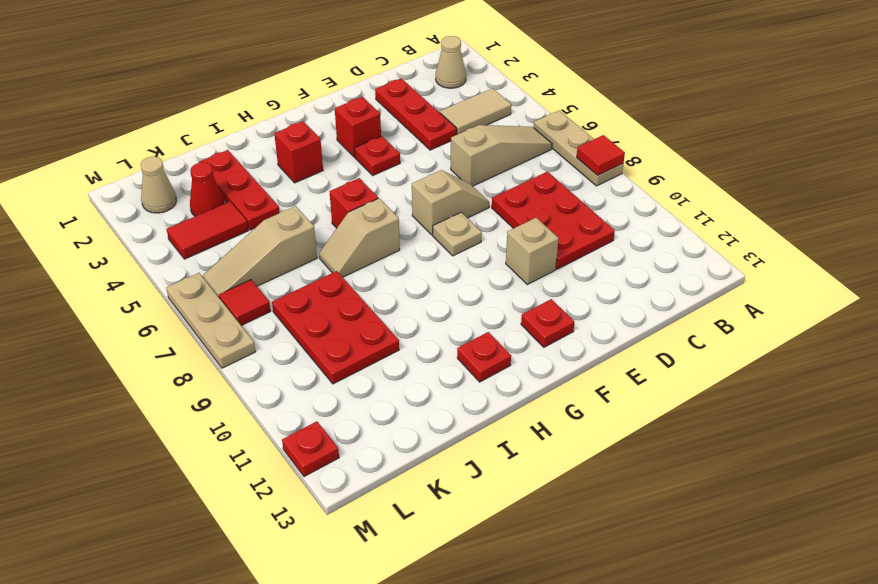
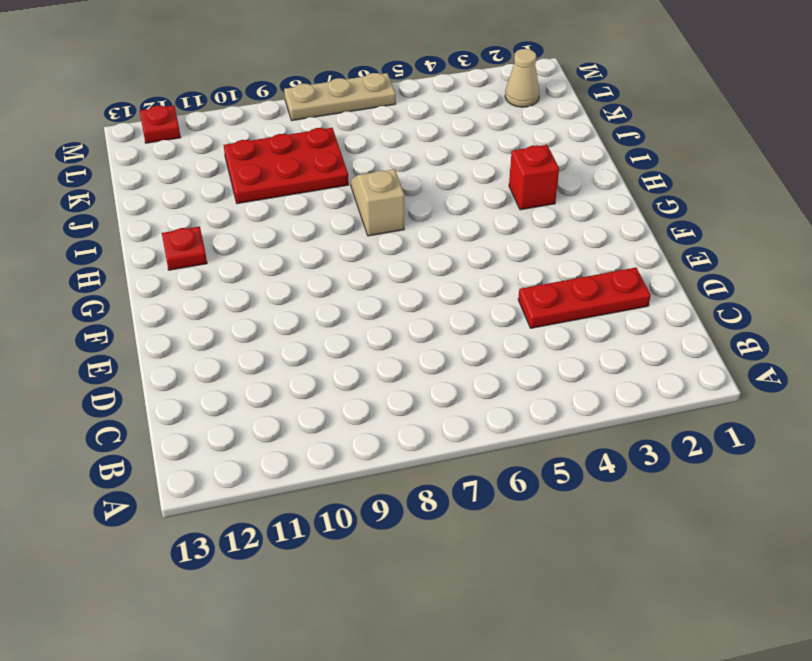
none -> tan 1x3 plate [534,111,623,186]
none -> tan 1x1 cone [436,36,466,88]
none -> tan 1x2 tile [439,88,511,135]

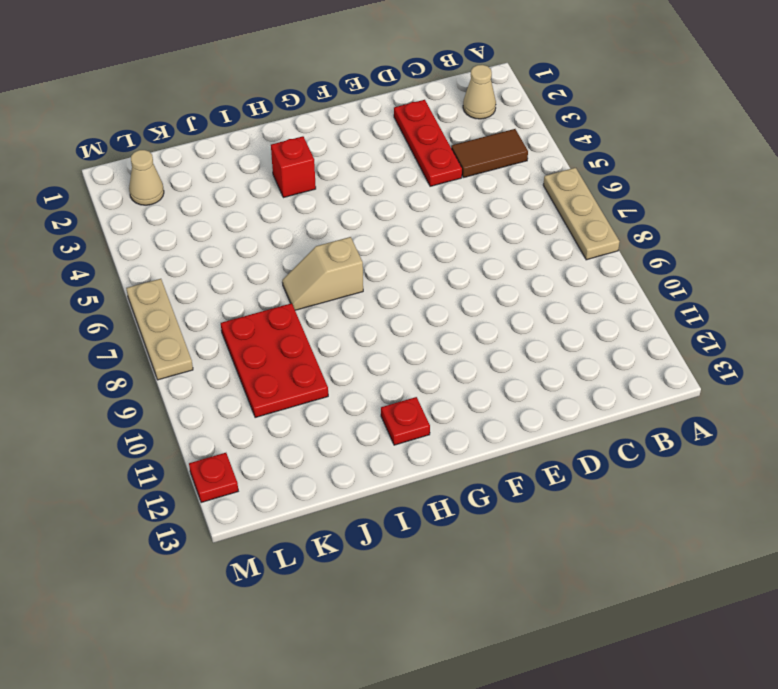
brown 1x2 tile [451,129,528,178] -> tan 1x2 tile [439,88,511,135]
none -> tan 1x3 slope [451,125,552,186]
none -> red 2x3 plate [492,172,615,269]
none -> tan 1x2 slope [412,170,489,235]

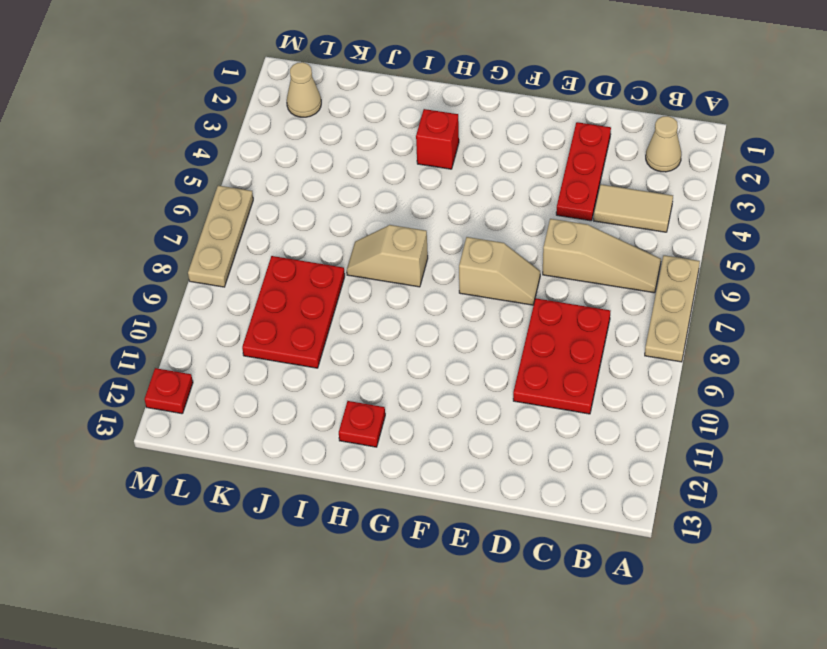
none -> tan 1x1 brick [506,218,559,284]
none -> red 1x1 brick [335,97,381,157]
none -> red 1x1 plate [354,136,400,175]

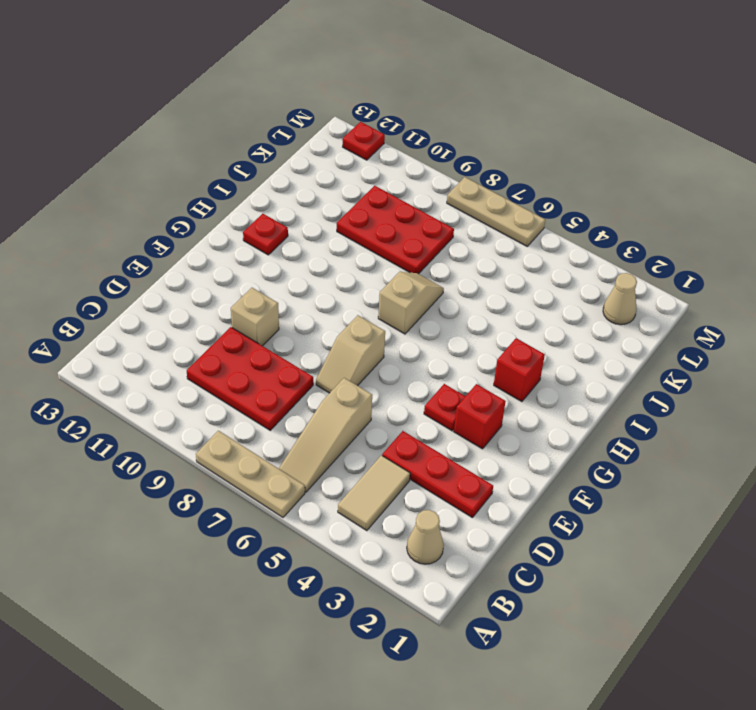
none -> tan 1x1 plate [433,212,482,256]
none -> red 1x1 plate [521,299,574,347]
none -> red 1x1 brick [330,178,378,228]

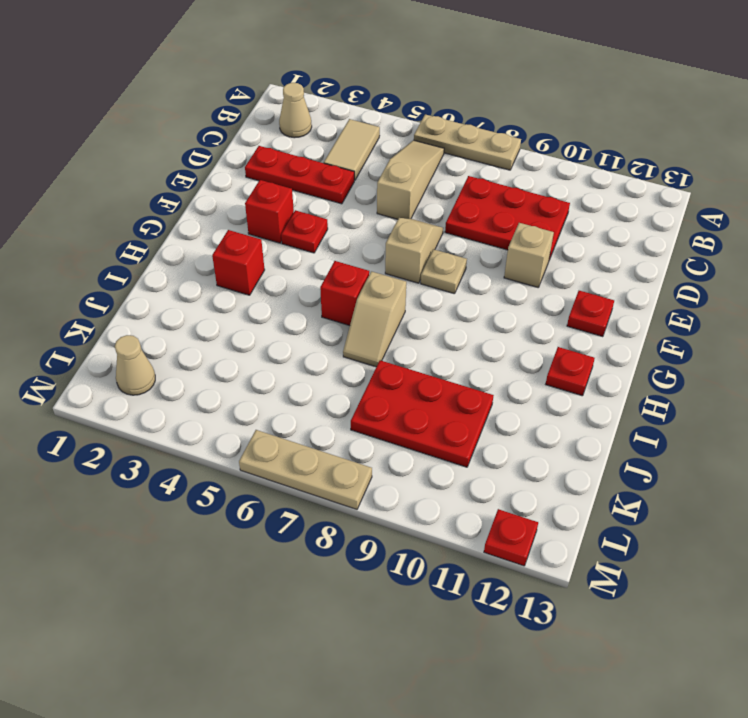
none -> red 1x3 plate [198,150,280,230]
none -> tan 1x3 slope [202,206,317,297]
none -> red 1x1 cone [190,163,225,216]

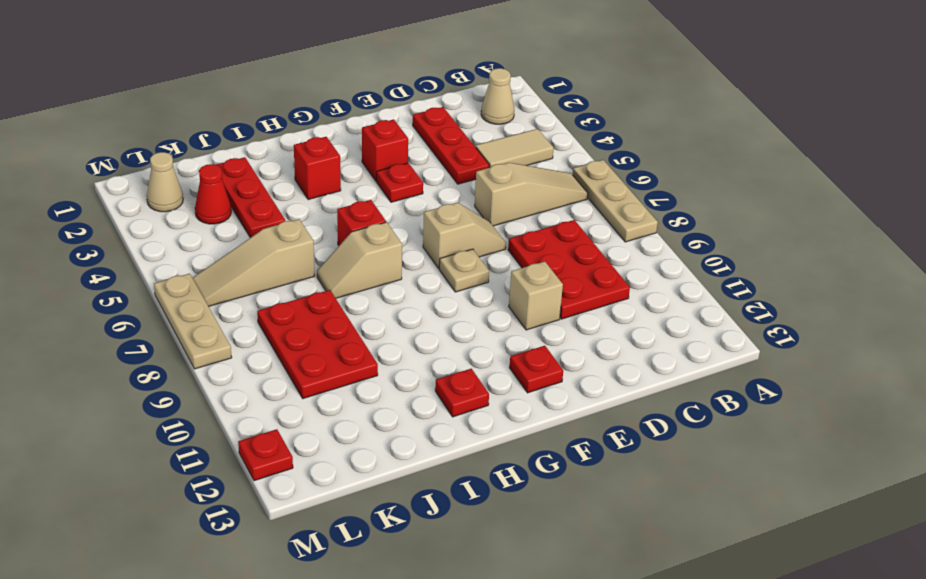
none -> red 1x2 tile [167,202,248,259]
none -> red 1x1 tile [219,280,271,325]
none -> red 1x1 tile [577,135,625,175]

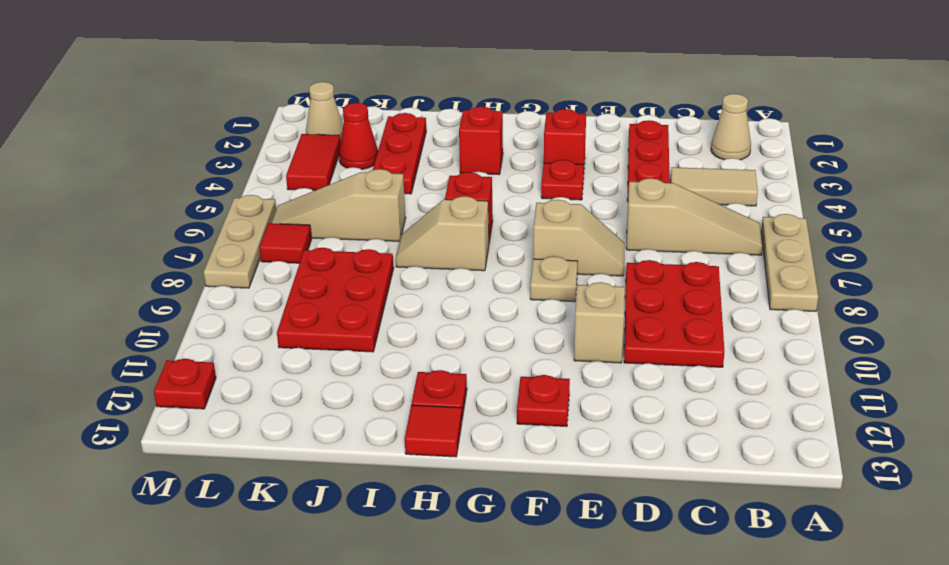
red 1x1 tile [405,405,462,457] -> red 1x1 tile moved to [577,135,625,175]
red 1x2 tile [286,134,341,190] -> red 1x2 tile turned to [167,202,248,259]

